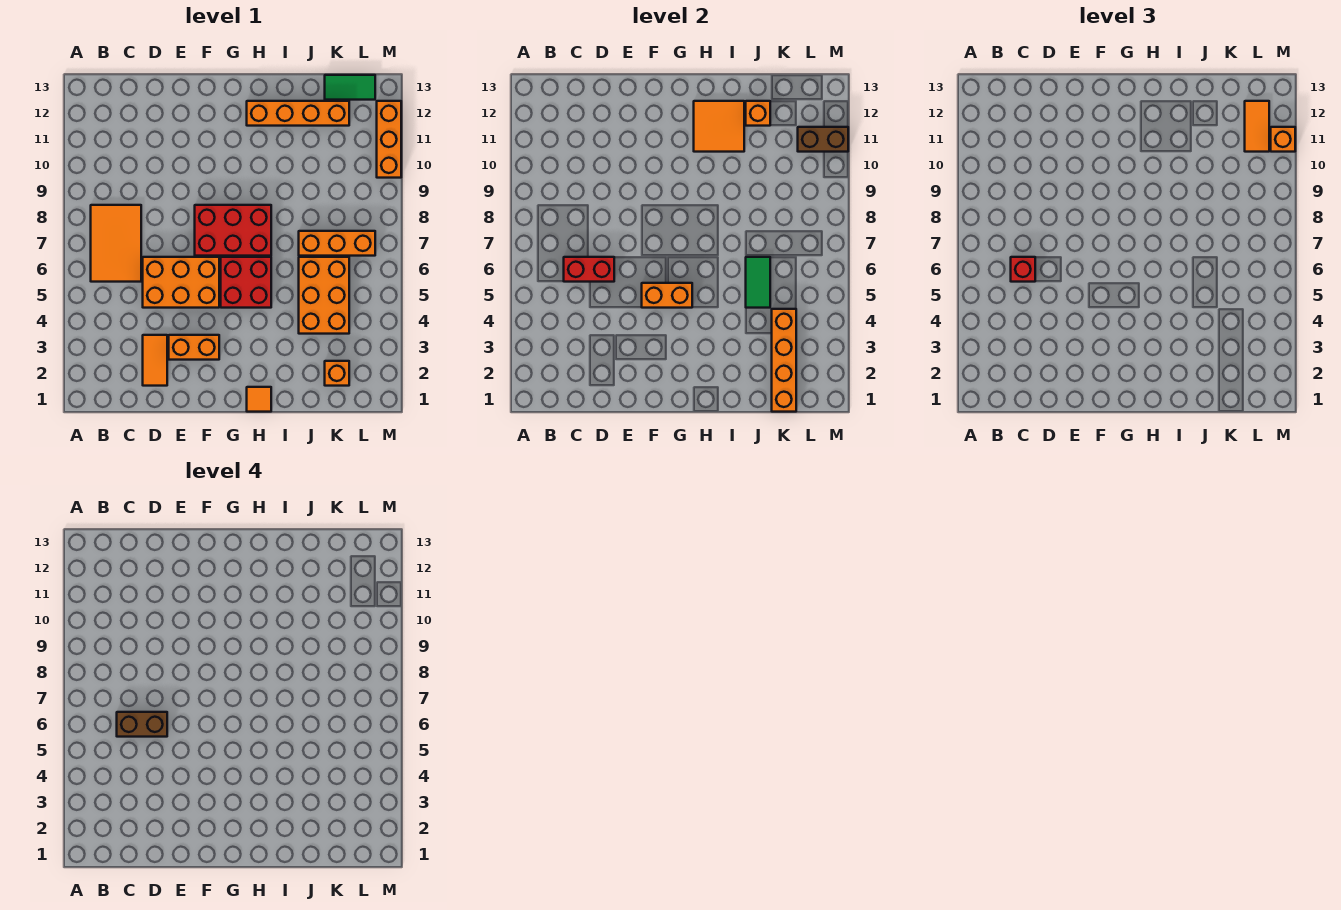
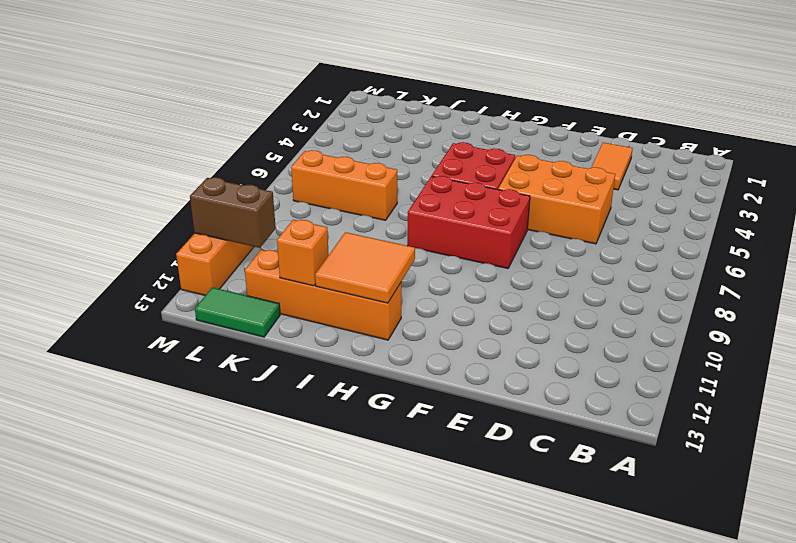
none -> orange 2x3 tile [91,205,141,282]
none -> orange 1x2 brick [169,335,219,360]
none -> orange 1x1 tile [247,387,271,412]

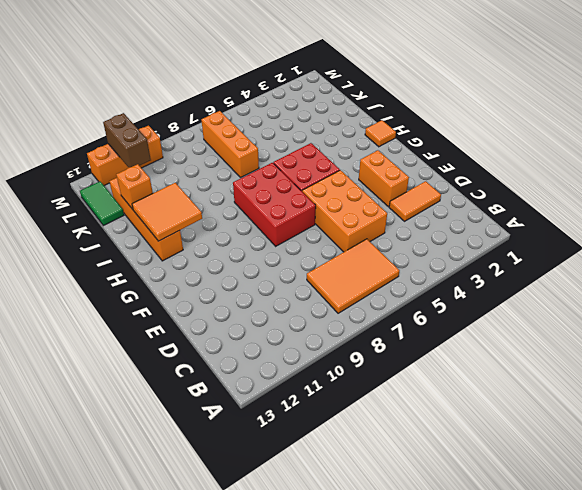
none -> orange 2x3 brick [299,257,349,334]
none -> orange 1x1 brick [325,361,349,386]
none -> red 1x2 brick [564,257,614,282]

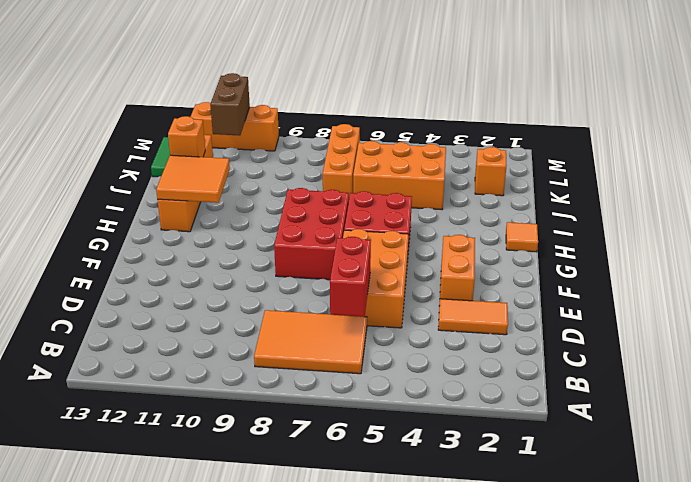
none -> orange 1x2 brick [642,283,692,308]
none -> green 1x2 tile [746,257,770,308]
none -> orange 1x4 brick [772,309,796,412]

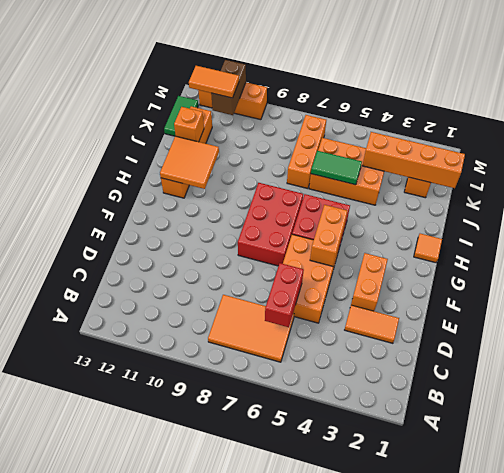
none -> red 1x1 brick [1011,257,1035,282]
none -> orange 1x1 brick [1271,127,1295,152]
none -> brown 1x2 brick [117,712,167,737]

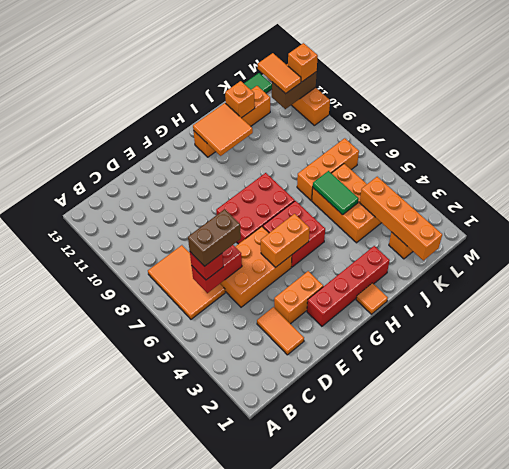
red 1x4 brick [307,246,390,326] -> none

